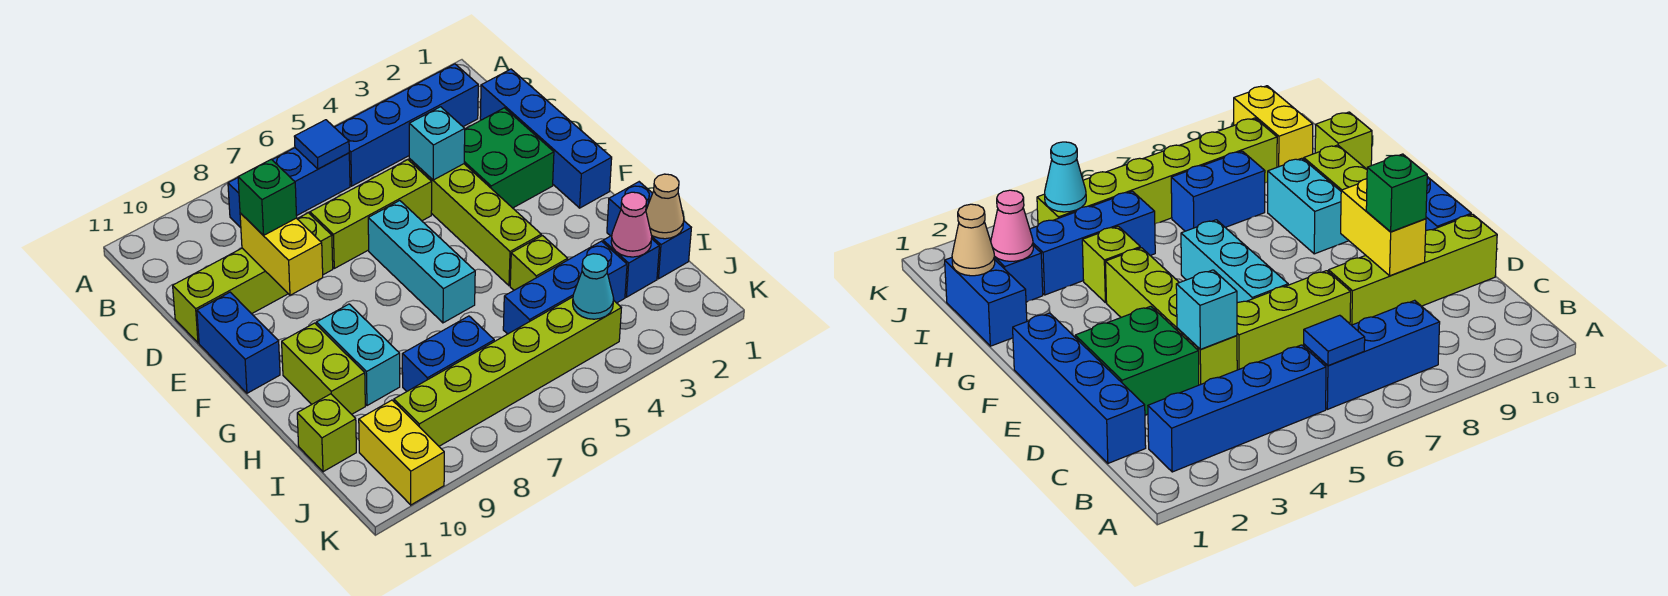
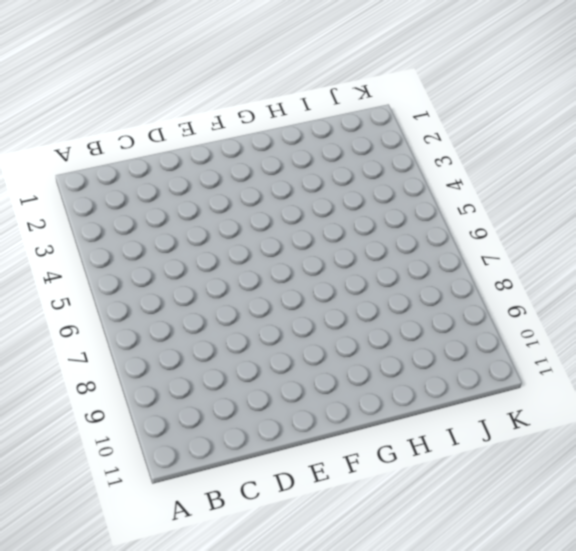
none -> blue 1x4 brick [334,64,478,186]
none -> blue 1x3 brick [228,148,350,228]
none -> blue 1x4 brick [480,69,612,208]

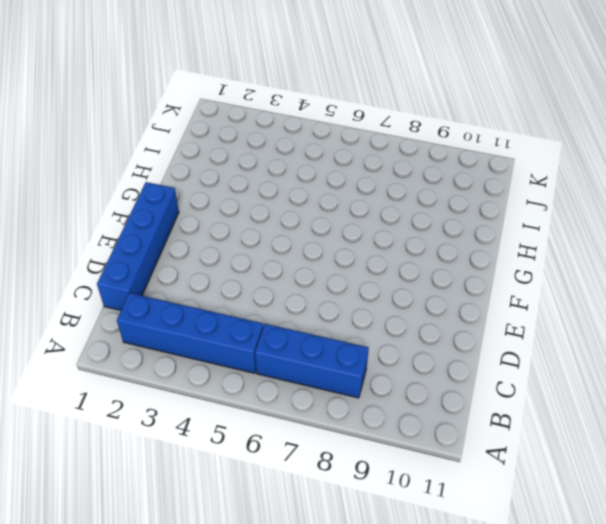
none -> green 2x2 brick [464,108,554,208]
none -> lime 1x4 brick [409,159,541,286]
none -> lime 1x3 brick [310,159,432,268]

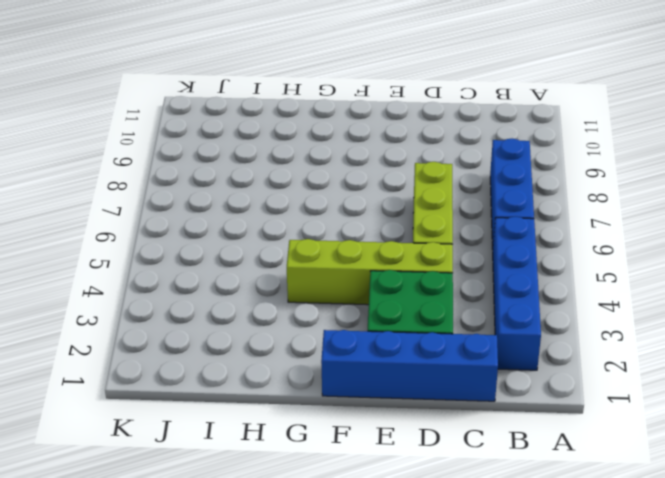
none -> lime 1x4 brick [173,213,333,343]
none -> cyan 1x3 brick [368,201,475,323]
none -> blue 1x2 brick [197,292,280,393]

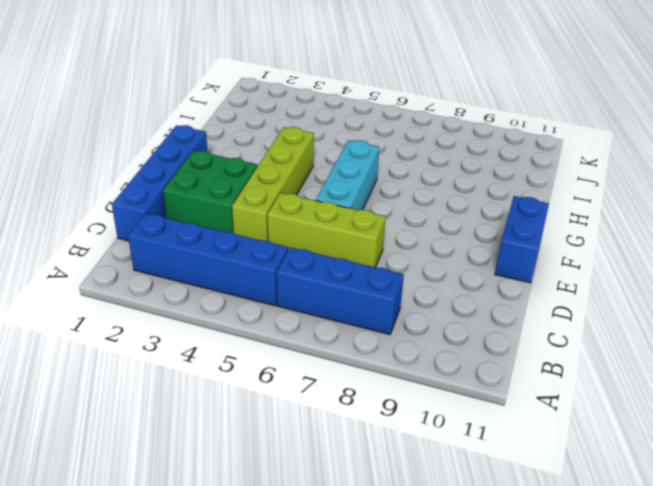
none -> lime 1x4 brick [173,213,333,343]
none -> cyan 1x2 brick [316,304,400,406]
none -> lime 1x2 brick [282,323,365,414]

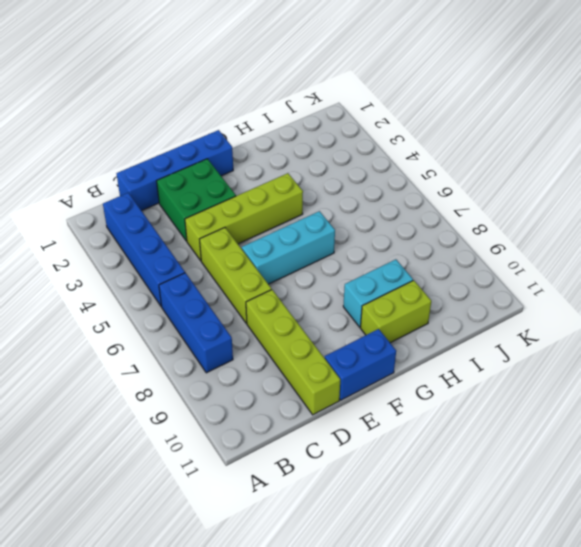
none -> blue 1x2 brick [607,182,691,279]
none -> lime 1x1 brick [510,236,568,290]
none -> blue 1x1 brick [603,235,659,297]

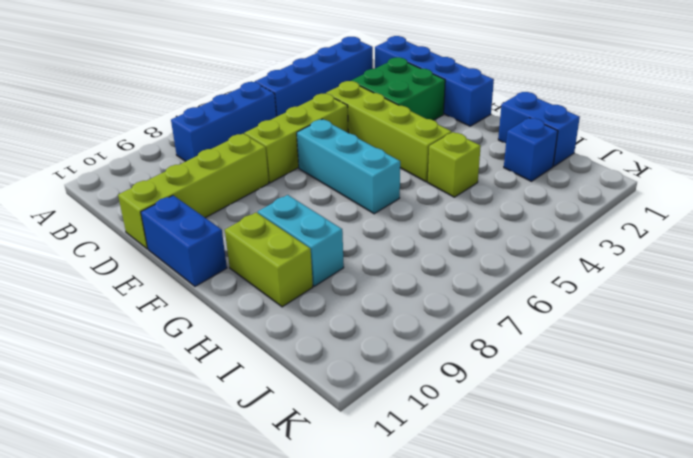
none -> blue 1x3 brick [503,241,627,334]
none -> blue 1x2 brick [402,316,494,391]
none -> lime 1x1 brick [297,394,356,472]

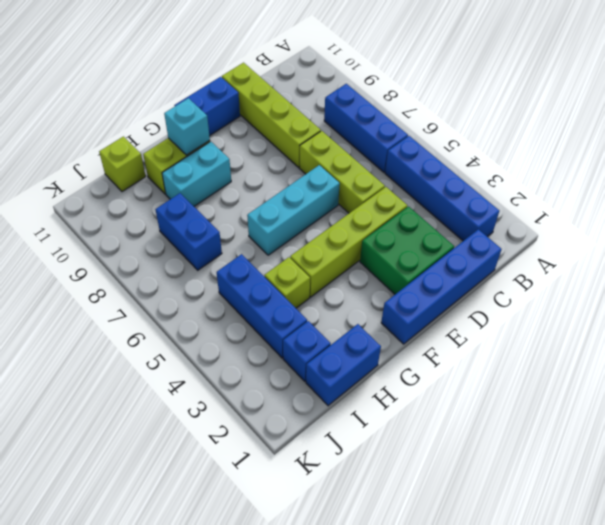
cyan 1x1 brick [164,98,210,155] -> cyan 1x1 brick moved to [409,107,465,180]
none -> lime 1x6 brick [394,297,621,446]
none -> yellow 1x2 brick [359,400,444,505]
none -> blue 1x1 tile [294,120,349,169]

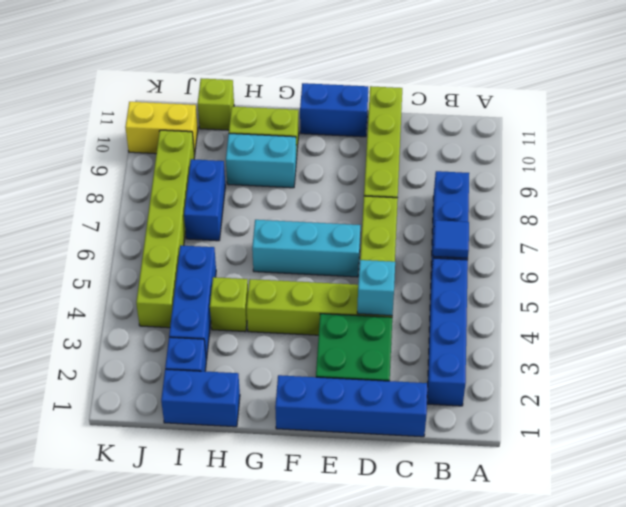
none -> yellow 1x2 brick [240,213,323,295]
none -> tan 1x1 cone [646,174,684,239]
none -> pink 1x1 cone [611,192,652,257]

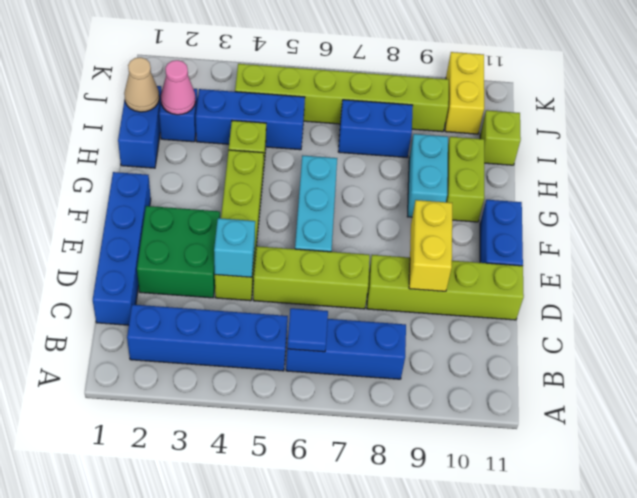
none -> cyan 1x1 cone [573,254,614,319]
none -> green 1x1 brick [238,159,297,235]

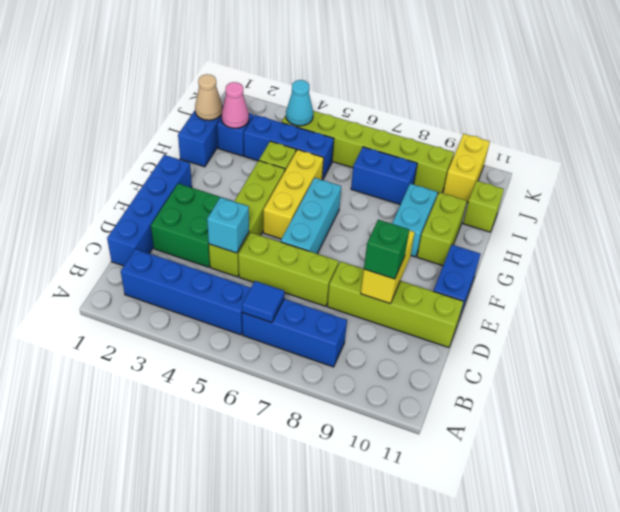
yellow 1x3 brick [263,150,324,239] -> none

